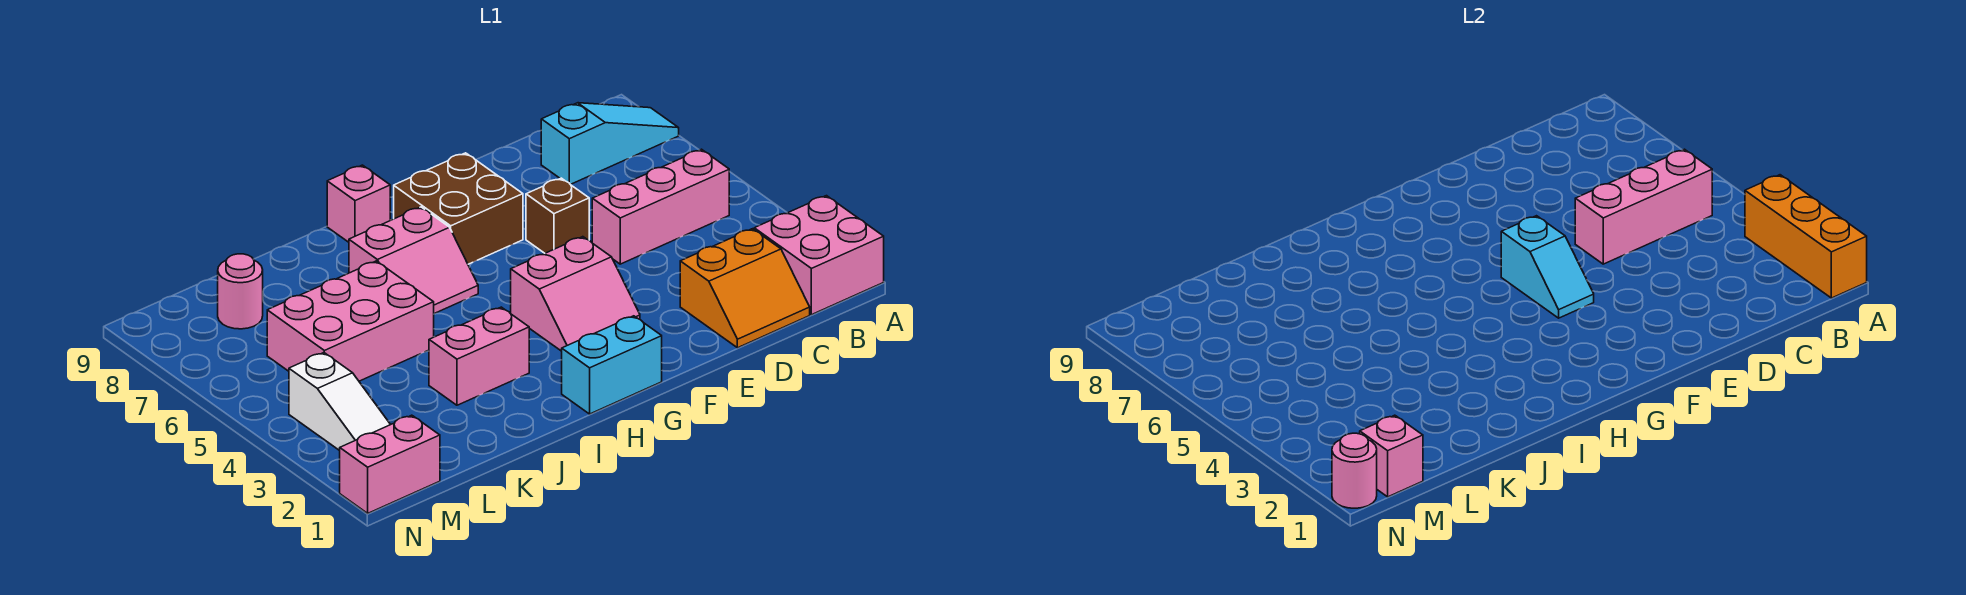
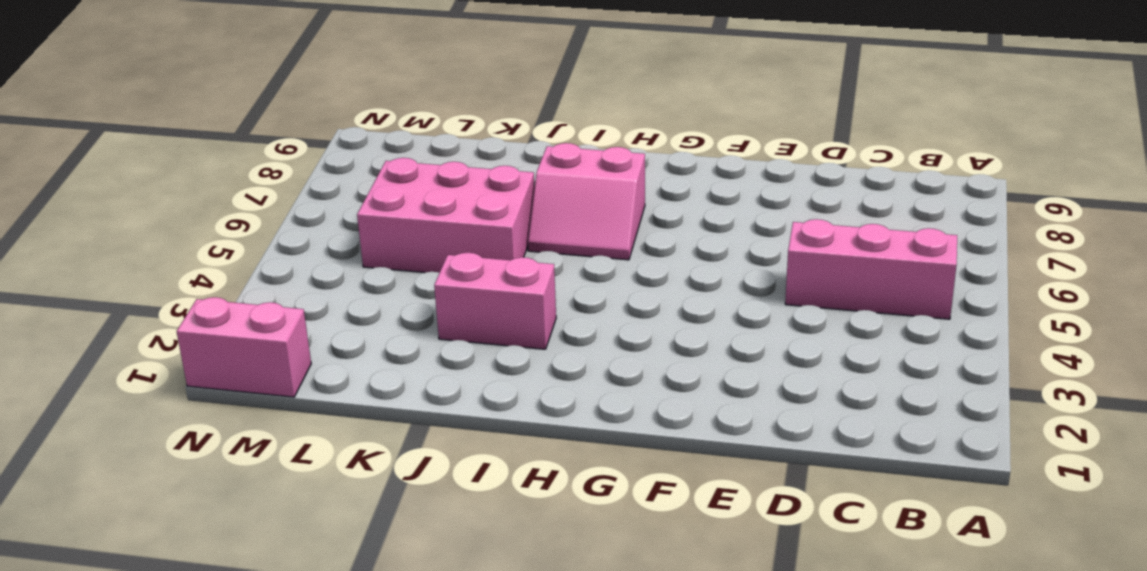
none -> pink 2x2 brick [754,196,884,315]
none -> cyan 1x3 slope [541,103,679,185]
none -> orange 2x2 slope [680,229,810,348]

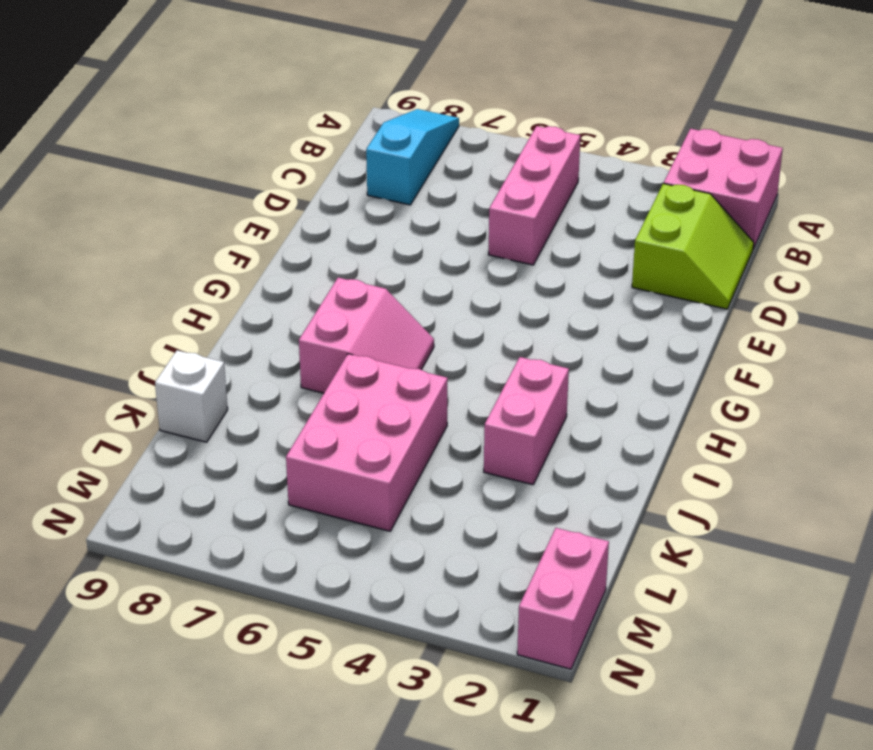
lime 2x2 slope [632,184,754,309] -> orange 2x2 slope [680,229,810,348]
white 1x1 brick [155,350,228,442] -> none
none -> brown 1x1 brick [526,178,589,253]
none -> pink 2x2 slope [511,237,640,351]
none -> brown 2x2 brick [394,153,523,264]

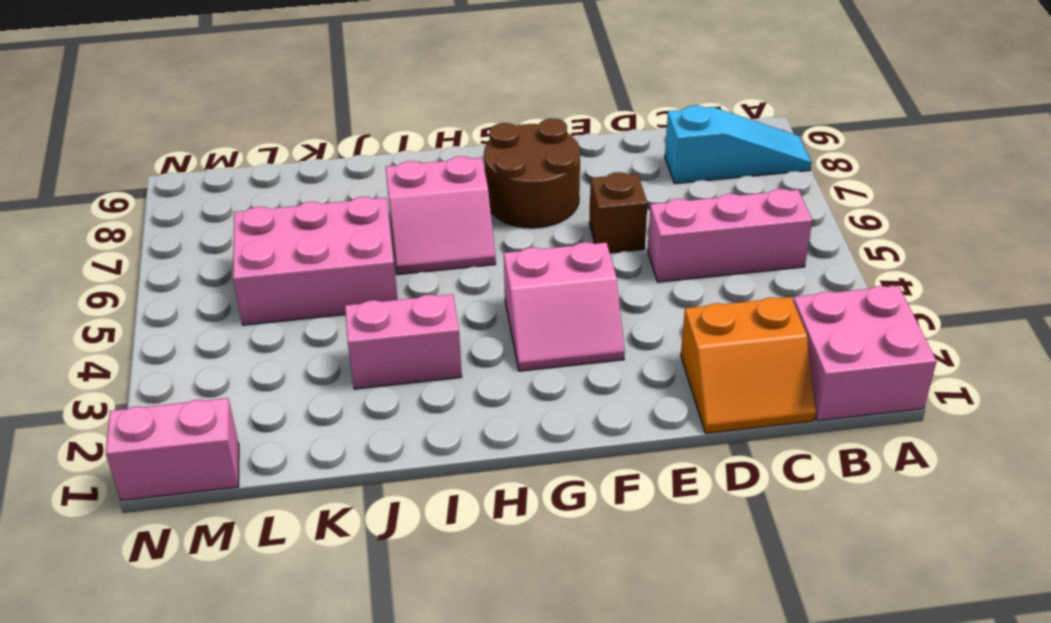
brown 2x2 round brick [484,119,580,228] -> brown 2x2 brick [394,153,523,264]
none -> cyan 1x2 brick [562,316,662,414]
none -> pink 1x1 brick [327,165,390,242]
none -> pink 1x1 round brick [218,254,263,329]

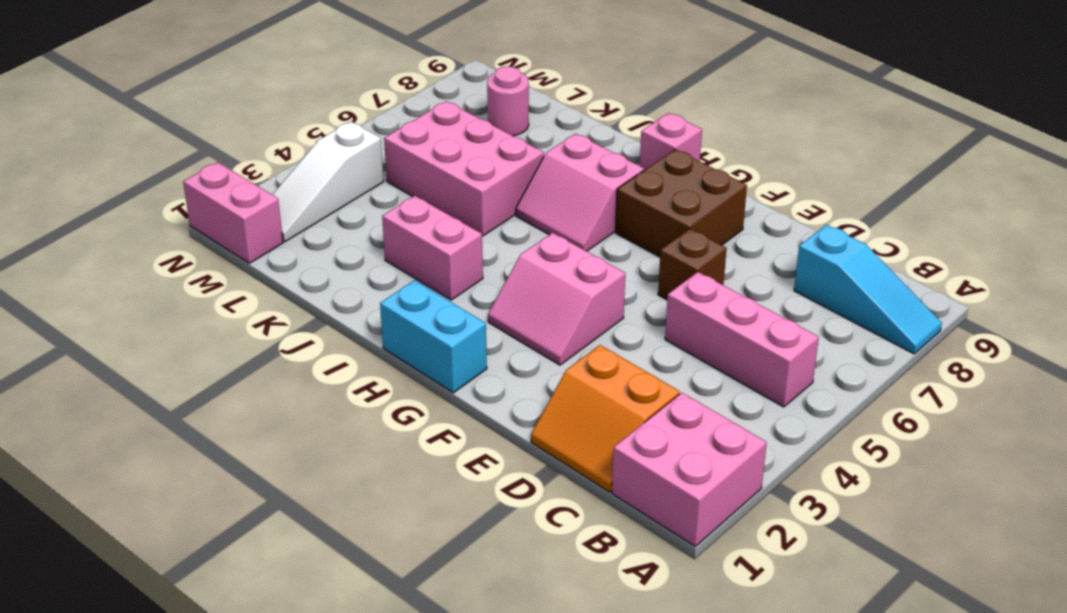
none -> orange 1x3 brick [1745,175,1867,298]
none -> pink 1x3 brick [1575,149,1712,264]
none -> cyan 1x2 slope [1501,216,1594,318]

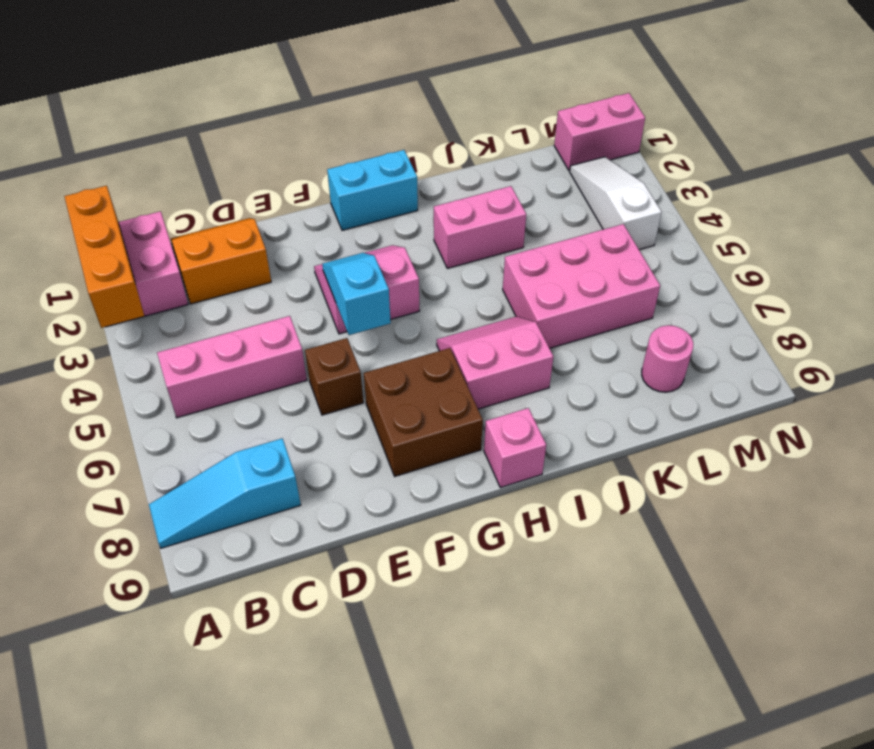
none -> pink 1x3 brick [1575,149,1712,264]
none -> pink 1x1 brick [1360,415,1423,497]
none -> pink 1x1 round brick [1332,433,1377,508]

